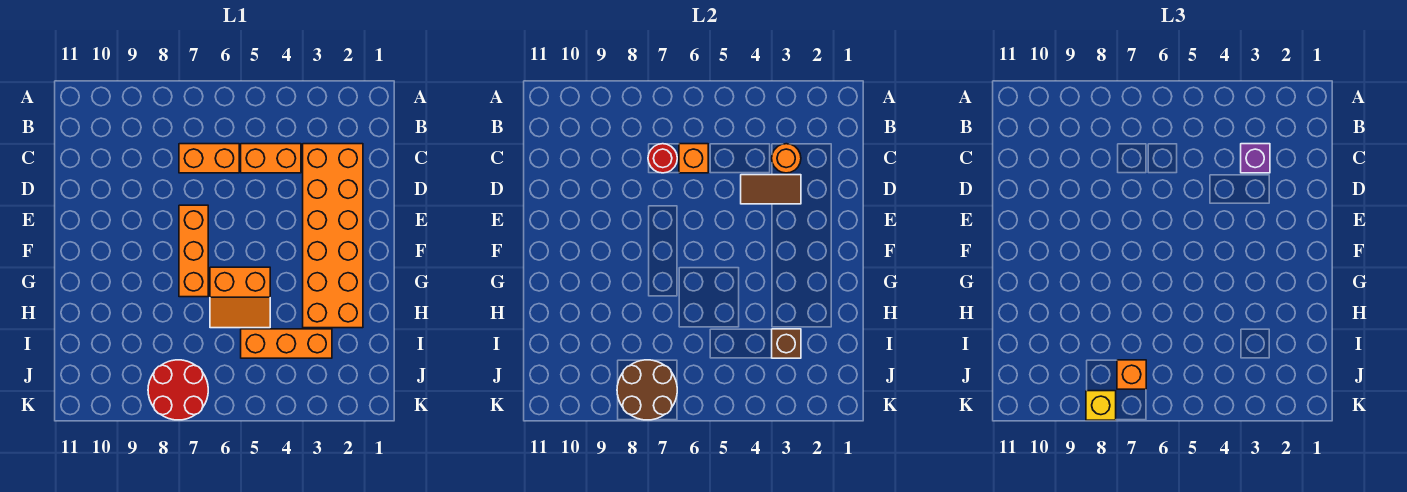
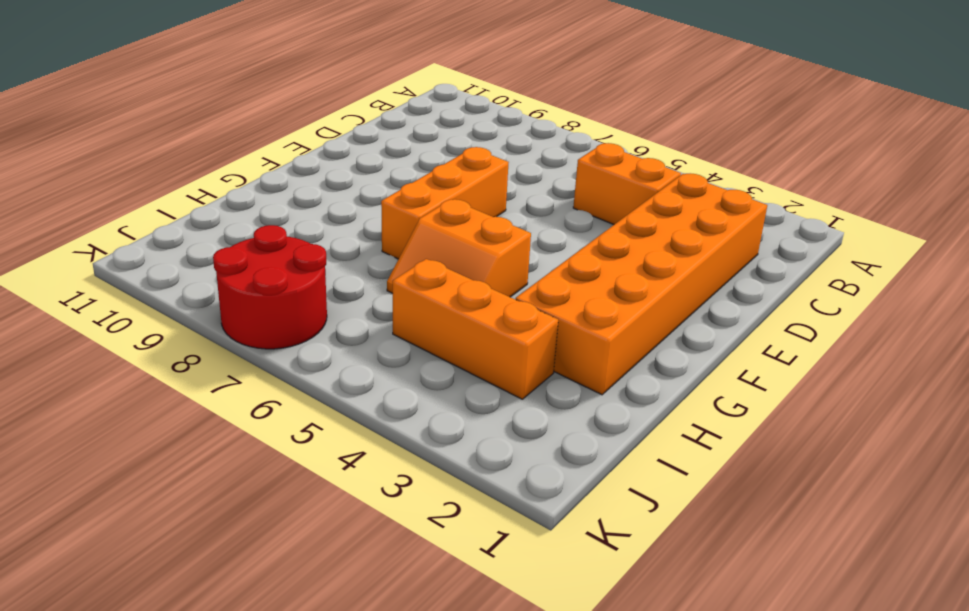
none -> orange 1x2 brick [179,144,239,173]
none -> orange 1x1 round brick [772,144,801,173]
none -> orange 1x1 brick [679,144,708,173]

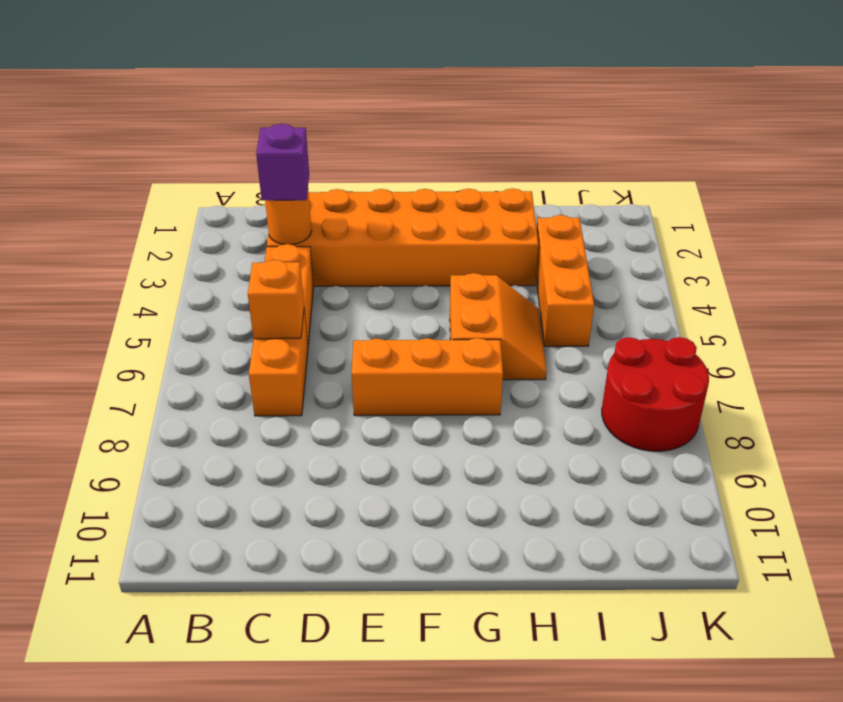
none -> red 1x1 round brick [648,144,677,173]
none -> brown 1x2 tile [741,175,801,204]
none -> brown 1x1 brick [772,329,801,358]

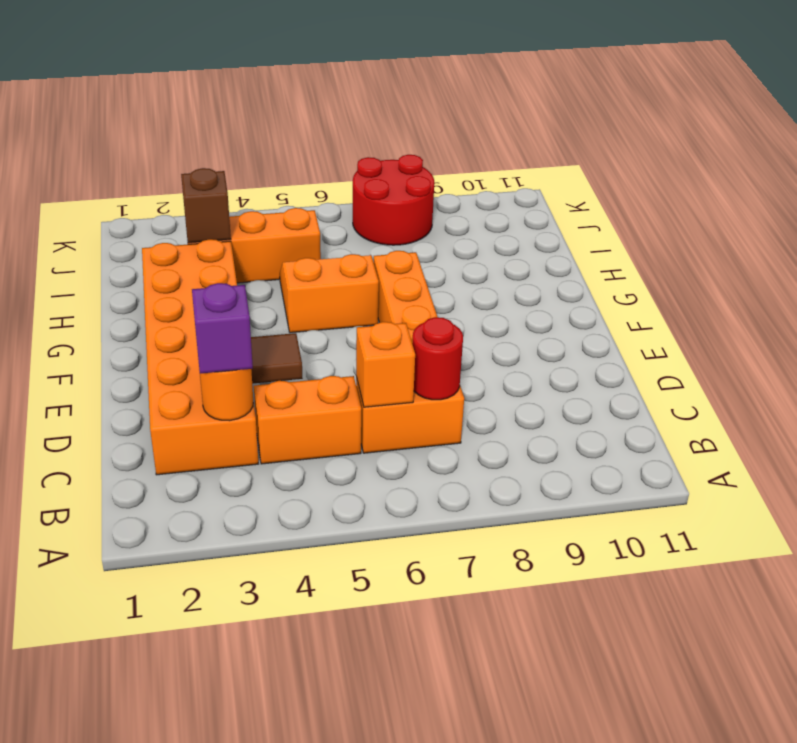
none -> brown 2x2 round brick [617,360,677,420]
none -> orange 1x1 brick [1117,360,1146,389]
none -> yellow 1x1 brick [1086,391,1116,420]

